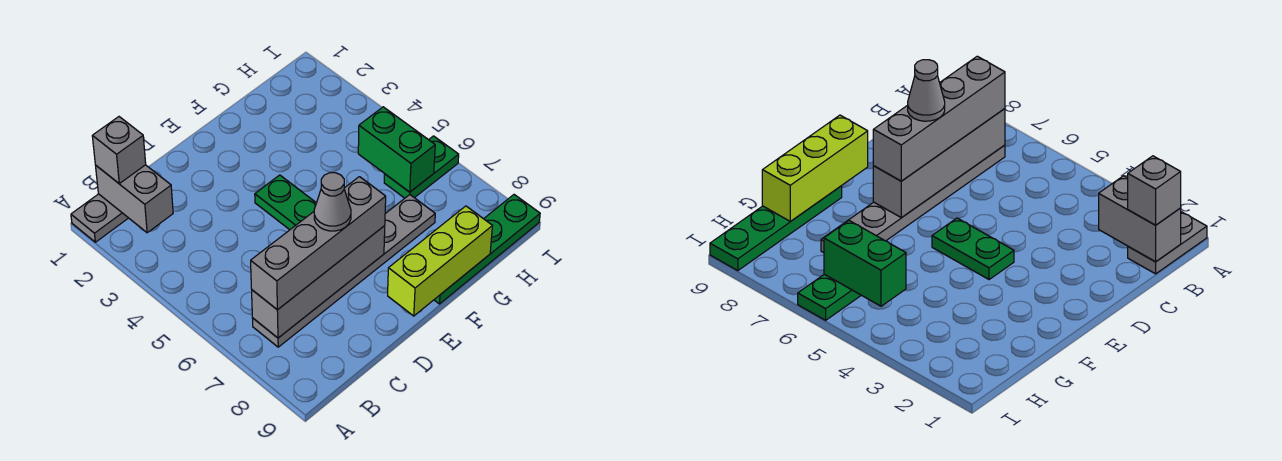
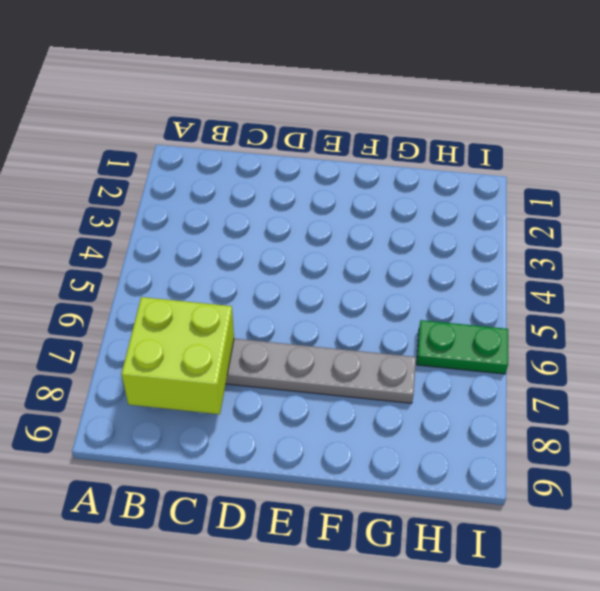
lime 2x2 brick [121,297,234,414] -> grey 1x4 brick [252,226,385,338]
none -> grey 1x2 plate [71,194,128,242]
none -> green 1x2 plate [255,175,316,230]
none -> green 1x4 plate [434,195,540,304]

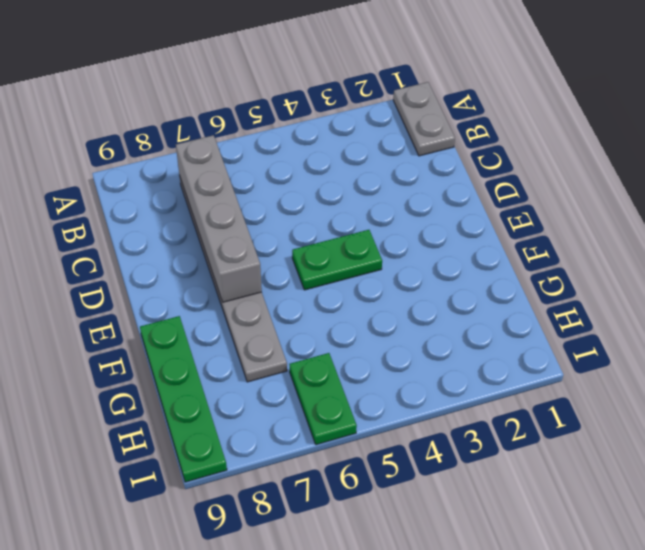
none -> grey 1x2 brick [95,165,173,233]
none -> lime 1x3 brick [388,206,492,316]
none -> green 1x2 brick [358,107,435,192]

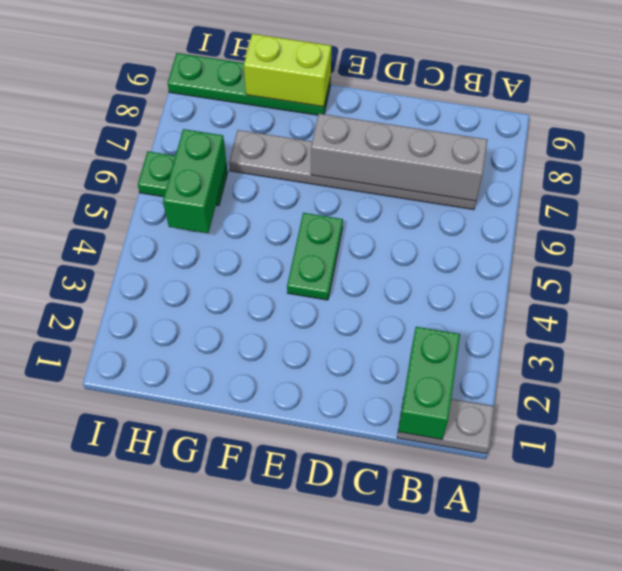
green 1x2 brick [398,327,460,439] -> grey 1x2 brick [95,165,173,233]
lime 1x2 brick [244,34,331,107] -> lime 1x3 brick [388,206,492,316]
none -> grey 1x1 brick [92,117,146,183]
none -> grey 1x4 brick [251,177,386,310]
none -> grey 1x1 cone [314,173,351,231]

